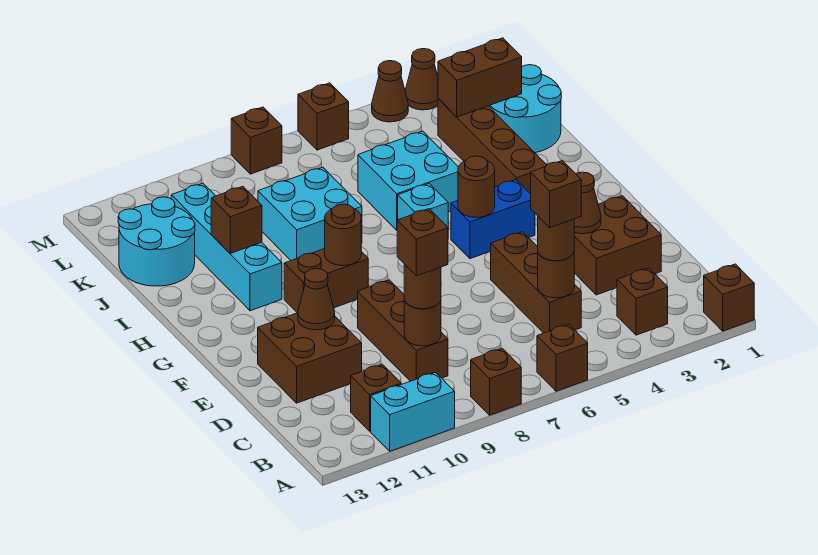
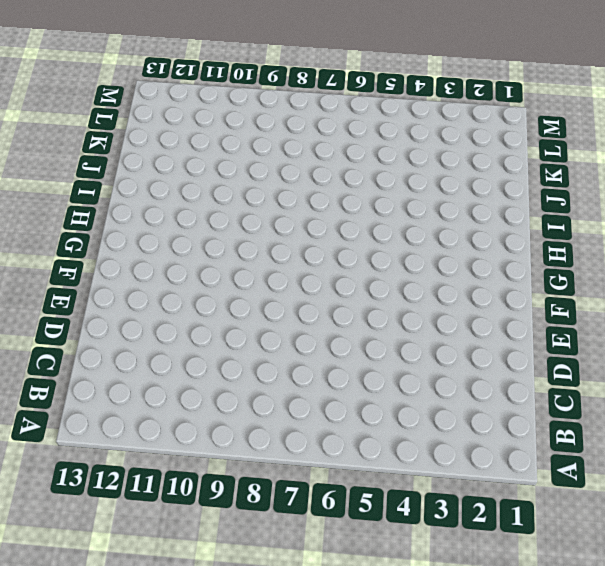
none -> brown 1x1 brick [704,264,754,331]
none -> brown 1x1 brick [537,324,588,391]
none -> brown 1x1 brick [471,348,521,415]
none -> cyan 1x2 brick [371,372,455,451]

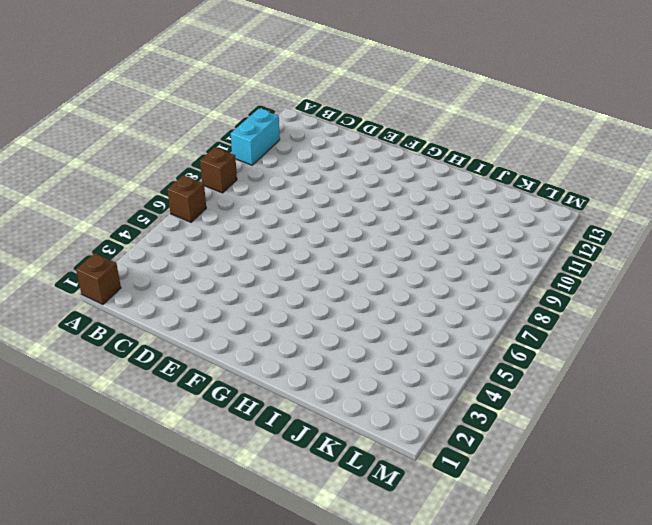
none -> brown 1x1 brick [617,268,668,335]
none -> brown 1x1 brick [351,364,401,431]
none -> brown 1x3 brick [491,232,581,333]
none -> brown 1x3 brick [358,280,448,381]

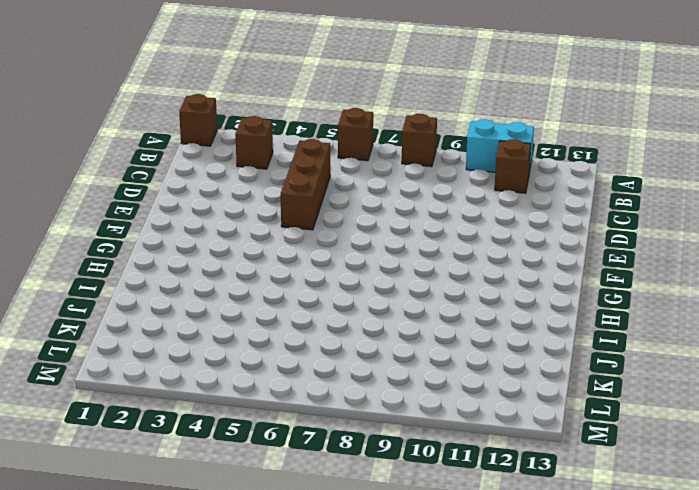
none -> brown 1x3 brick [358,280,448,381]
none -> brown 2x2 brick [574,196,661,295]
none -> brown 2x2 brick [258,313,362,403]
none -> blue 1x2 brick [451,180,535,259]

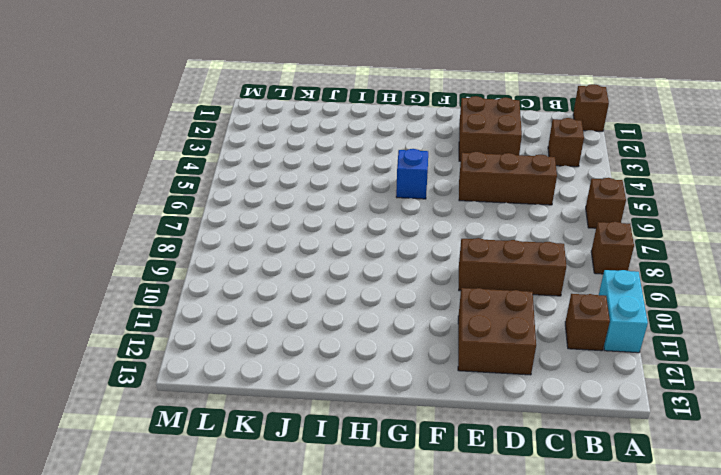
blue 1x1 brick [396,149,428,199] -> blue 1x2 brick [451,180,535,259]
none -> brown 1x2 brick [284,249,368,313]
none -> brown 1x4 brick [438,99,546,194]
none -> cyan 1x1 brick [398,183,448,227]
none -> cyan 1x4 brick [171,183,282,311]

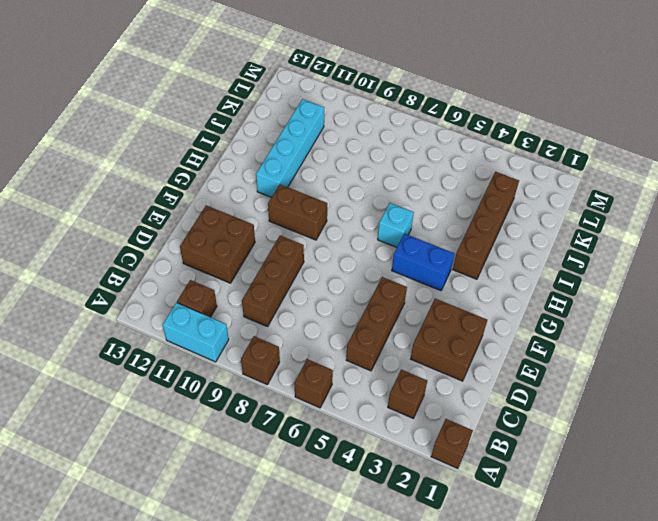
none -> cyan 2x2 brick [358,131,458,230]
none -> cyan 2x2 brick [258,167,362,260]
none -> cyan 2x2 round brick [489,65,561,153]
none -> cyan 2x2 round brick [118,197,195,286]

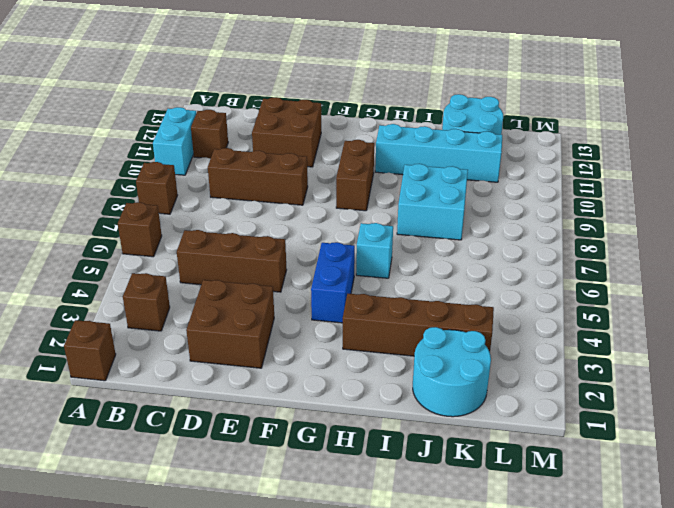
none -> cyan 2x2 brick [358,131,458,230]
none -> brown 1x1 cone [405,49,438,110]
none -> brown 1x1 cone [372,61,408,122]
none -> brown 1x1 brick [298,83,349,150]

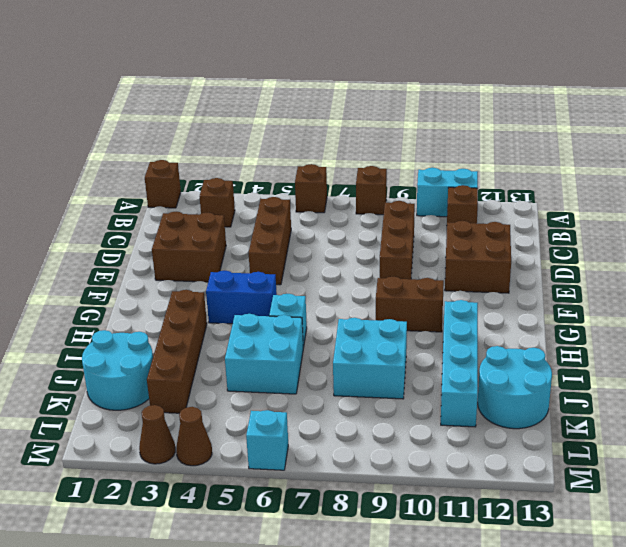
cyan 1x1 brick [246,410,288,470] -> brown 1x1 brick [298,83,349,150]
none -> brown 1x1 brick [231,107,282,174]
none -> brown 1x1 round brick [538,253,574,298]
none -> brown 1x1 round brick [404,299,441,346]
none -> brown 1x1 cone [574,172,601,234]

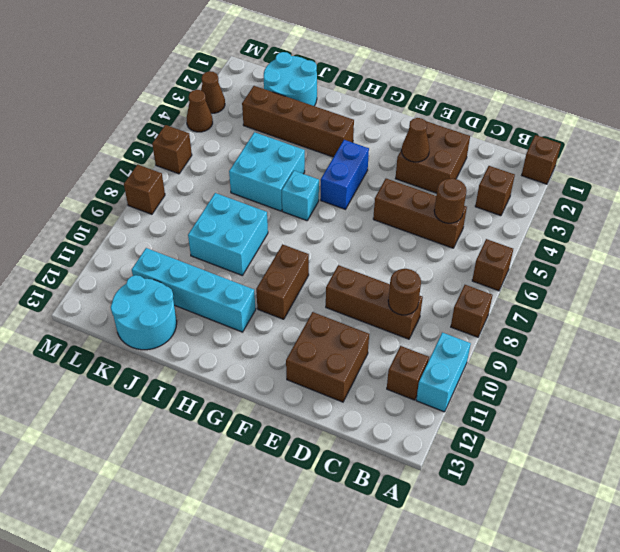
none -> brown 1x1 cone [298,268,335,330]
none -> brown 1x1 round brick [458,156,495,217]
none -> brown 1x1 round brick [325,204,361,266]
none -> brown 1x1 brick [211,186,262,253]

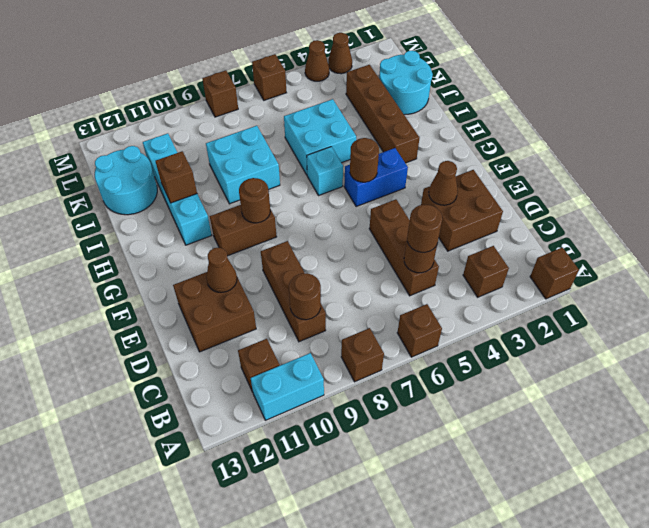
none -> brown 1x2 brick [438,38,522,117]
none -> brown 1x1 round brick [404,264,441,309]
none -> brown 1x1 brick [531,161,581,228]
none -> brown 1x1 brick [397,209,448,276]

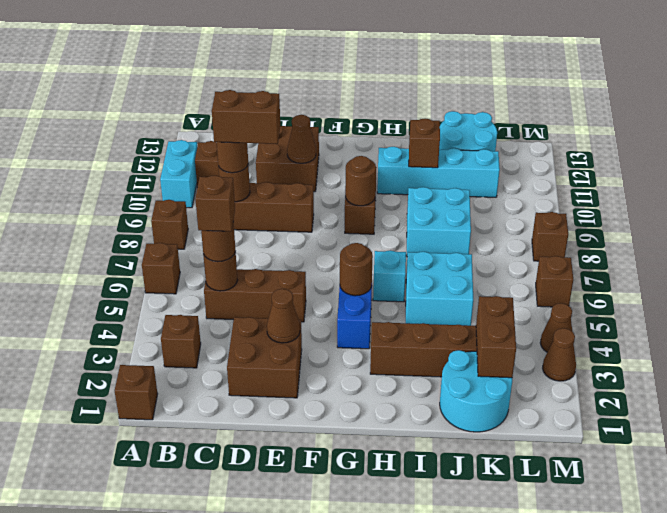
brown 1x2 brick [212,90,280,144] -> brown 1x1 brick [397,209,448,276]

